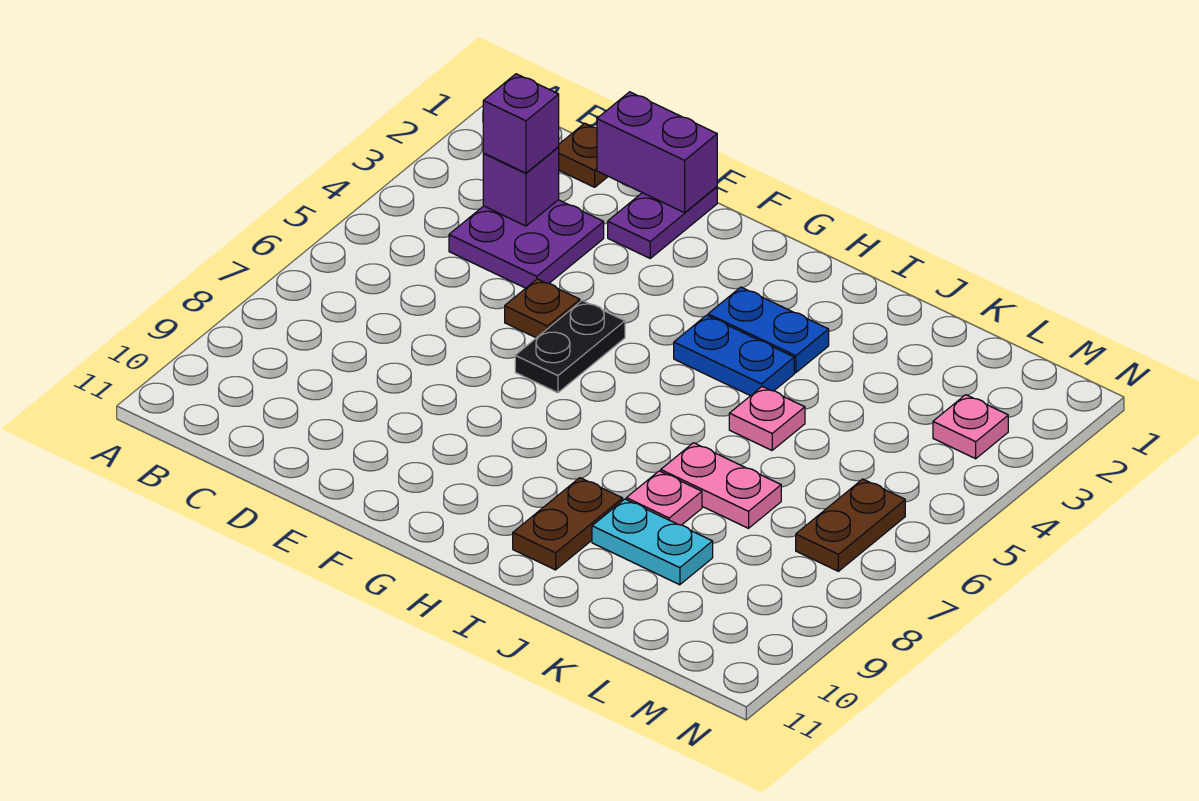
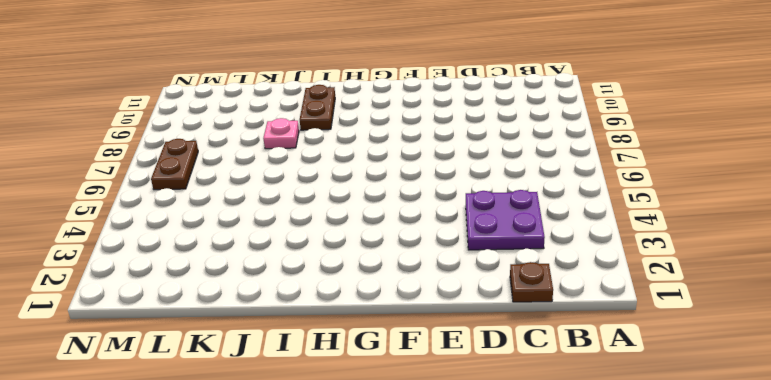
none -> purple 1x2 plate [608,187,717,258]
none -> brown 1x1 plate [505,279,580,338]
none -> black 1x2 plate [515,300,625,393]

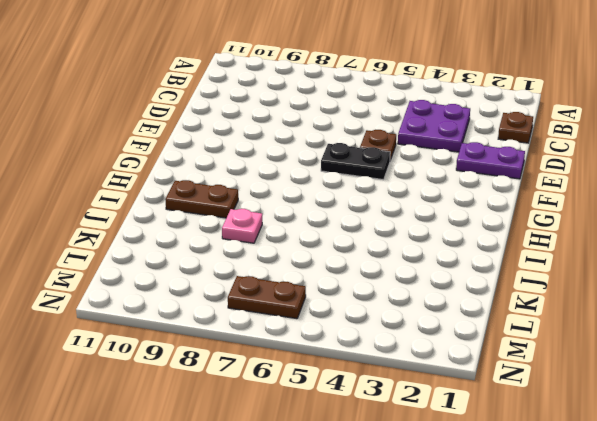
none -> blue 1x2 plate [708,287,829,373]
none -> blue 1x2 plate [674,315,794,396]
none -> pink 1x1 plate [729,387,805,450]

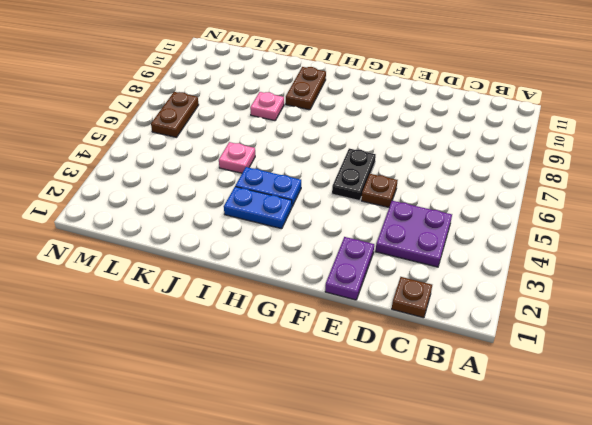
none -> pink 1x2 plate [661,443,781,528]
none -> cyan 1x2 plate [592,499,713,585]
none -> pink 1x1 plate [933,395,1008,459]

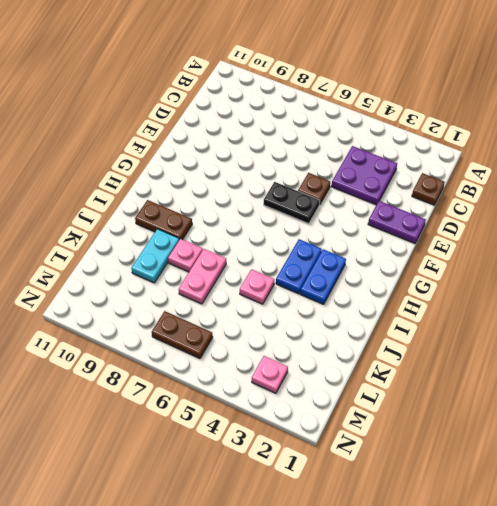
none -> purple 1x1 brick [483,147,559,226]
none -> purple 1x2 brick [597,92,717,213]
none -> purple 1x1 brick [483,74,559,173]

